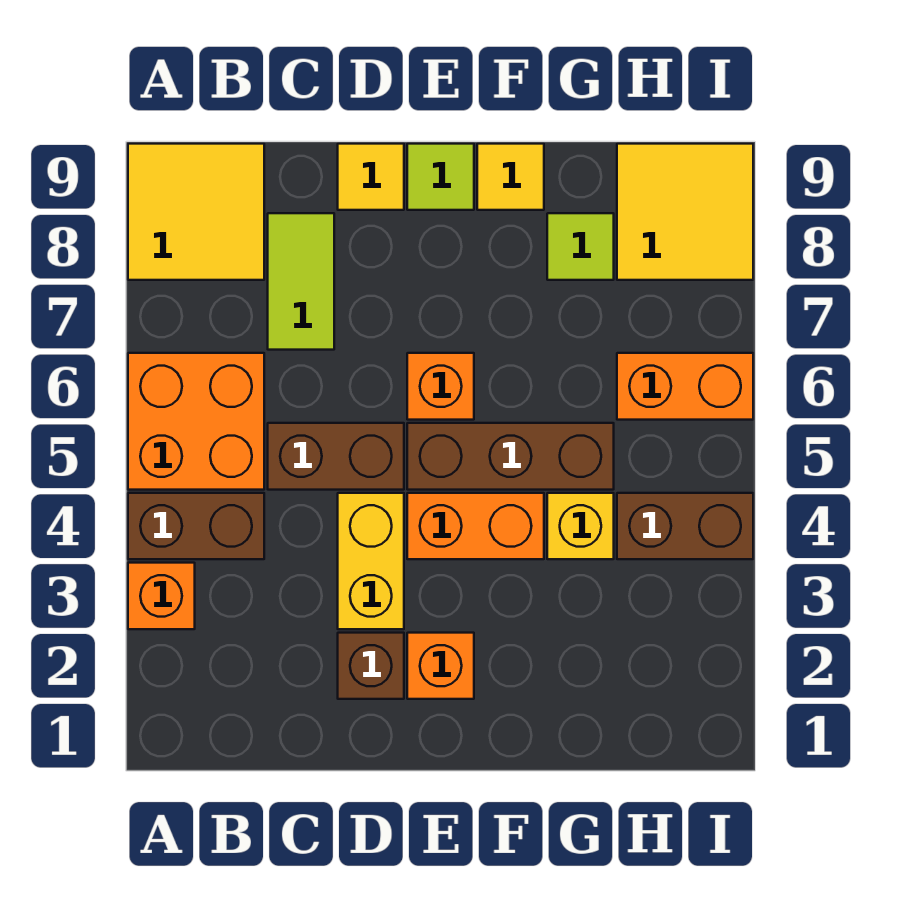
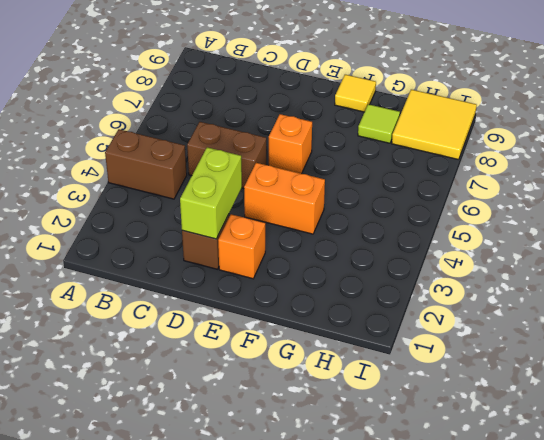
lime 1x2 brick [180,147,242,239] -> none
none -> orange 1x1 brick [128,563,195,629]
none -> orange 2x2 brick [128,353,264,490]
none -> yellow 2x2 tile [128,144,264,280]

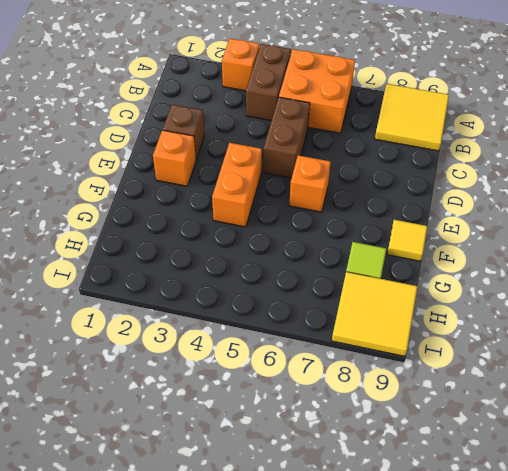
none -> lime 1x2 tile [268,213,334,350]
none -> yellow 1x2 brick [338,493,404,629]
none -> yellow 1x1 tile [338,144,404,210]

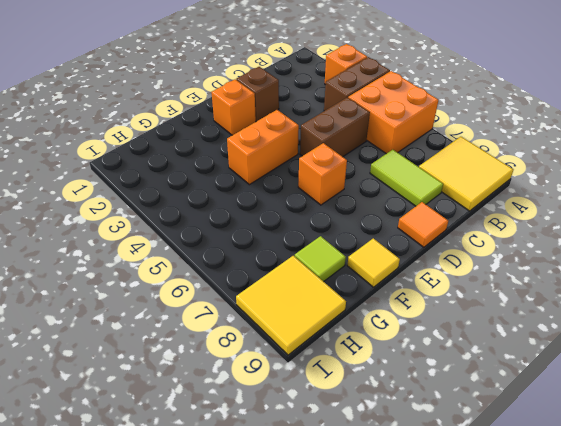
orange 1x1 tile [398,202,448,247] -> yellow 1x1 tile [338,144,404,210]
none -> yellow 1x2 brick [338,493,404,629]
none -> brown 1x3 brick [407,423,614,490]
none -> lime 1x1 tile [407,144,474,210]

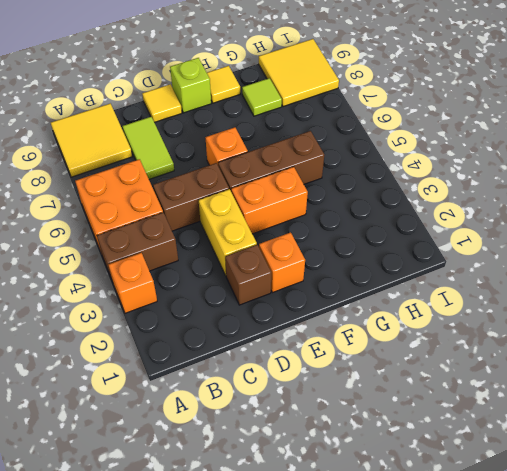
lime 1x1 brick [170,58,211,113] -> lime 1x1 tile [407,144,474,210]
none -> yellow 1x1 brick [547,493,614,559]
none -> brown 1x2 brick [617,493,753,559]
none -> orange 1x2 brick [617,353,753,420]

